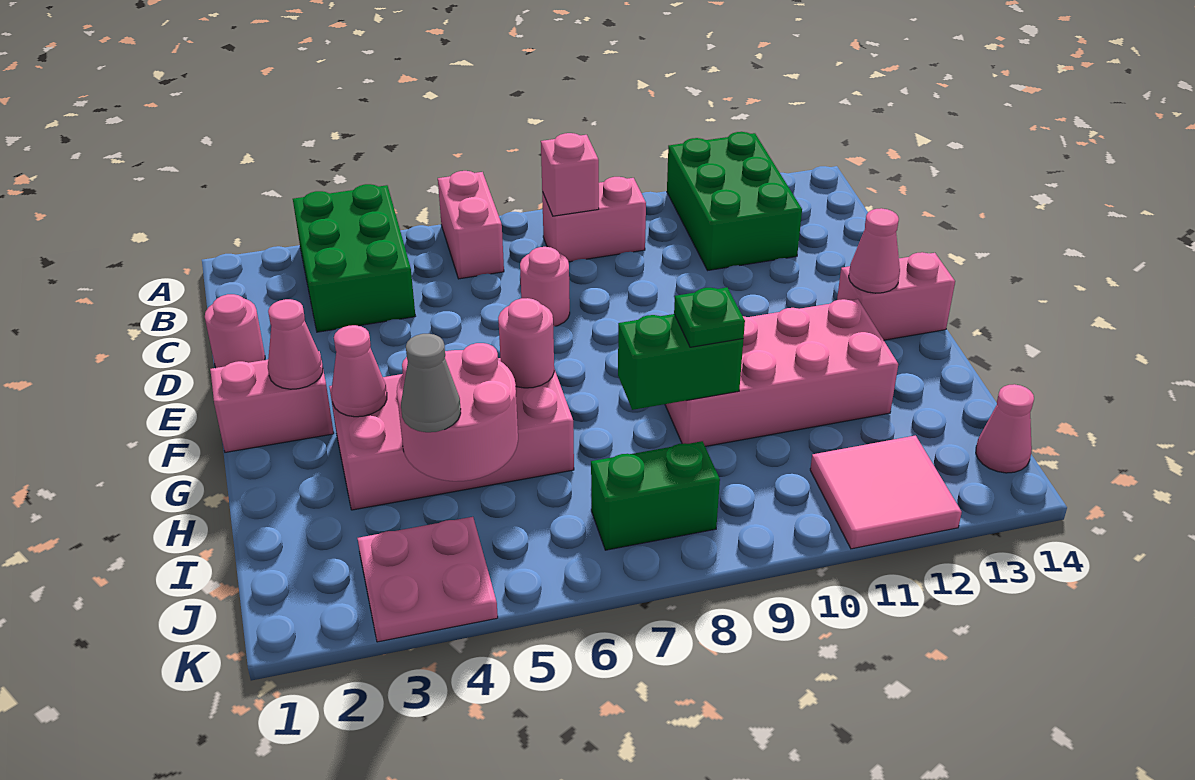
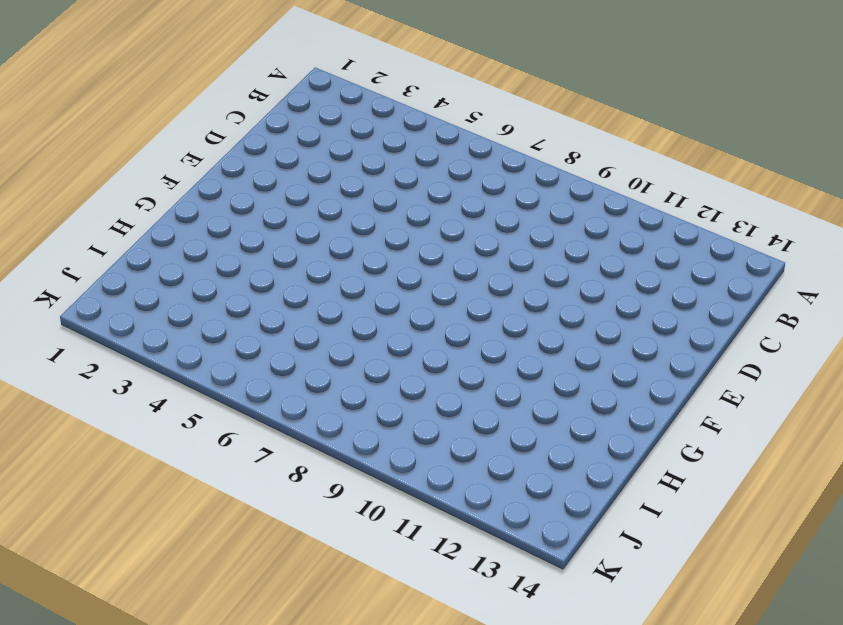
none -> green 2x3 brick [293,184,415,332]
none -> pink 1x2 brick [438,171,504,279]
none -> green 2x3 brick [667,132,802,270]

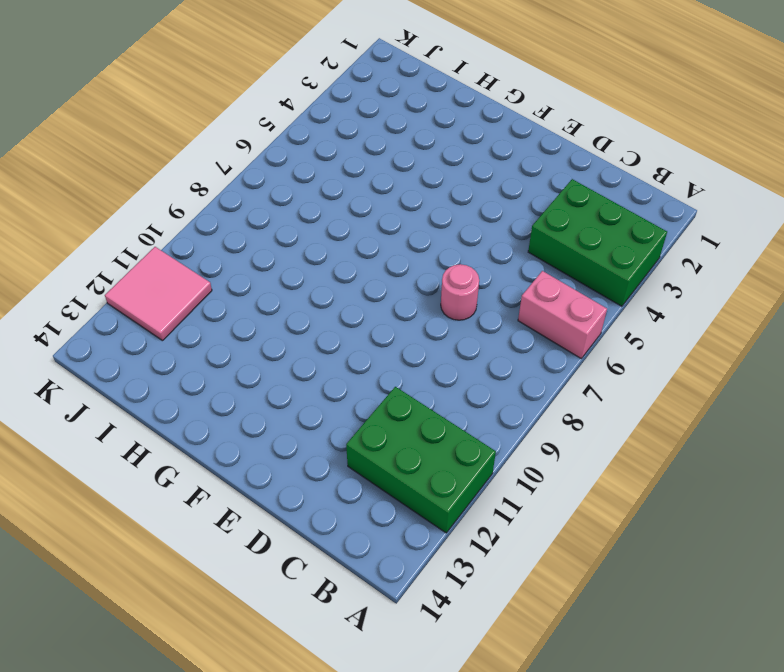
none -> pink 1x2 brick [542,177,646,262]
none -> pink 1x1 round brick [205,294,265,368]
none -> pink 1x2 brick [210,351,334,452]

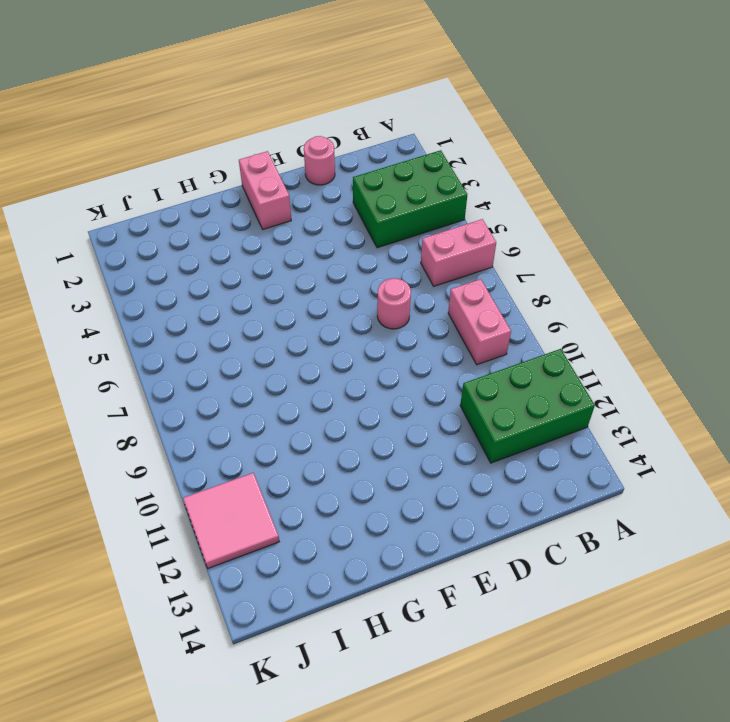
none -> pink 1x2 brick [837,252,955,340]
none -> pink 2x4 brick [329,358,574,510]
none -> pink 2x4 brick [665,299,898,446]

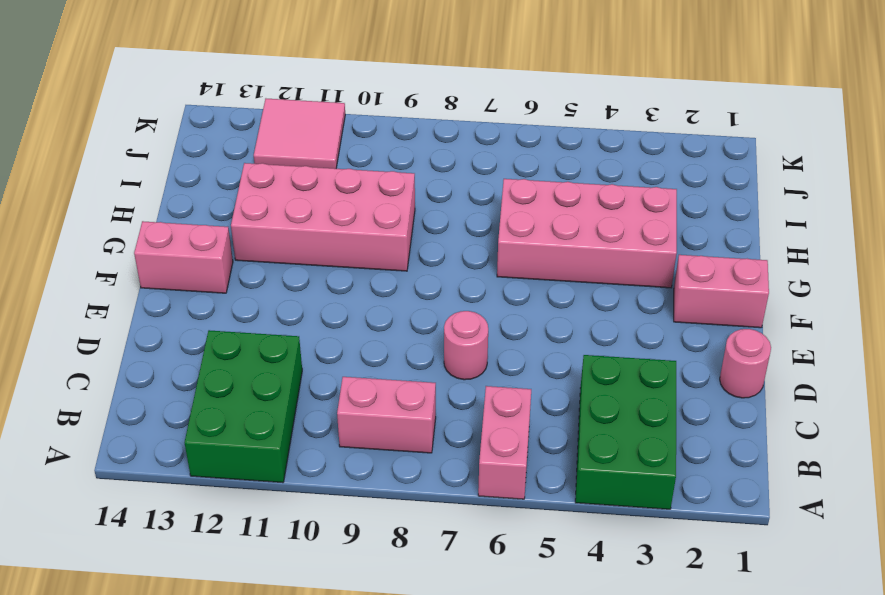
none -> pink 2x2 plate [358,517,498,642]
none -> green 1x2 brick [591,441,720,550]
none -> pink 1x1 cone [976,384,1034,473]

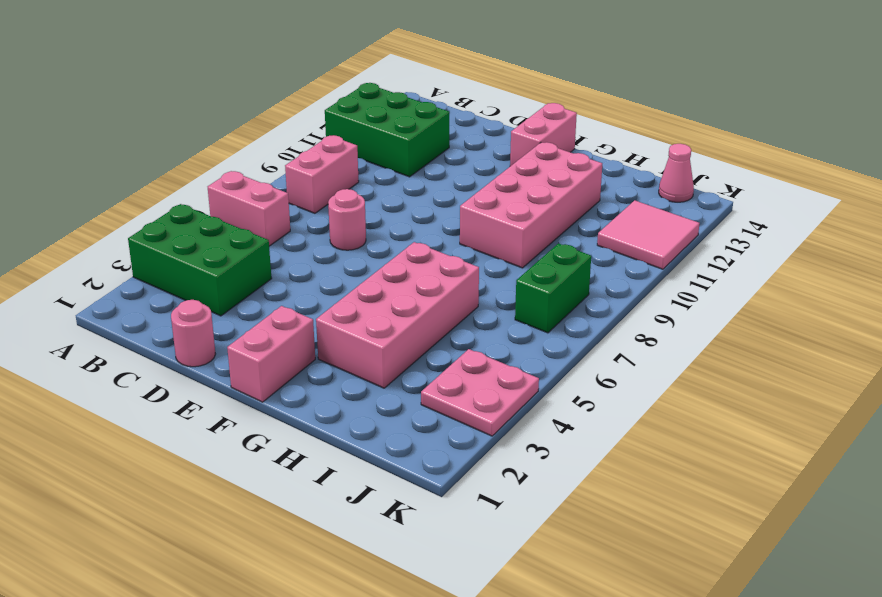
none -> pink 1x1 brick [541,133,599,216]
none -> pink 1x1 cone [268,299,323,389]
none -> pink 1x1 cone [849,208,900,293]

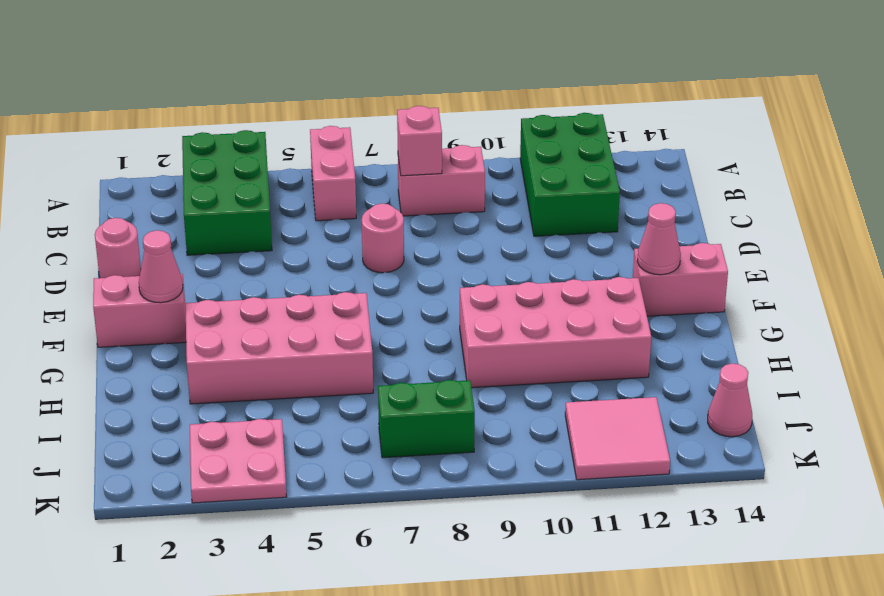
none -> pink 1x1 cone [331,325,387,417]
none -> pink 1x1 round brick [498,298,554,388]
none -> pink 2x2 round brick [397,343,518,481]

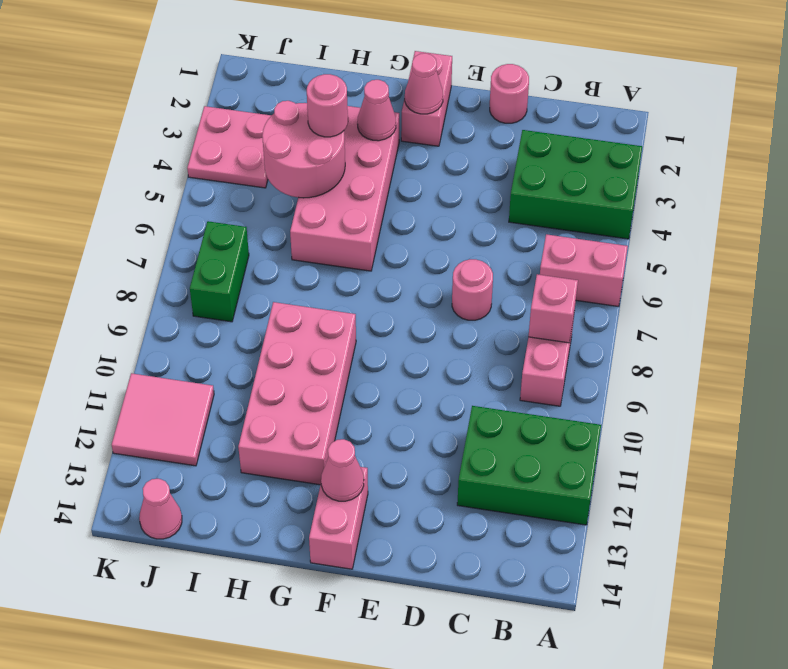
pink 1x1 round brick [307,74,348,137] -> pink 1x1 round brick moved to [498,298,554,388]
none -> green 1x2 brick [618,314,743,410]
none -> green 1x1 plate [674,288,745,347]
none -> grey 1x1 cone [401,334,461,432]

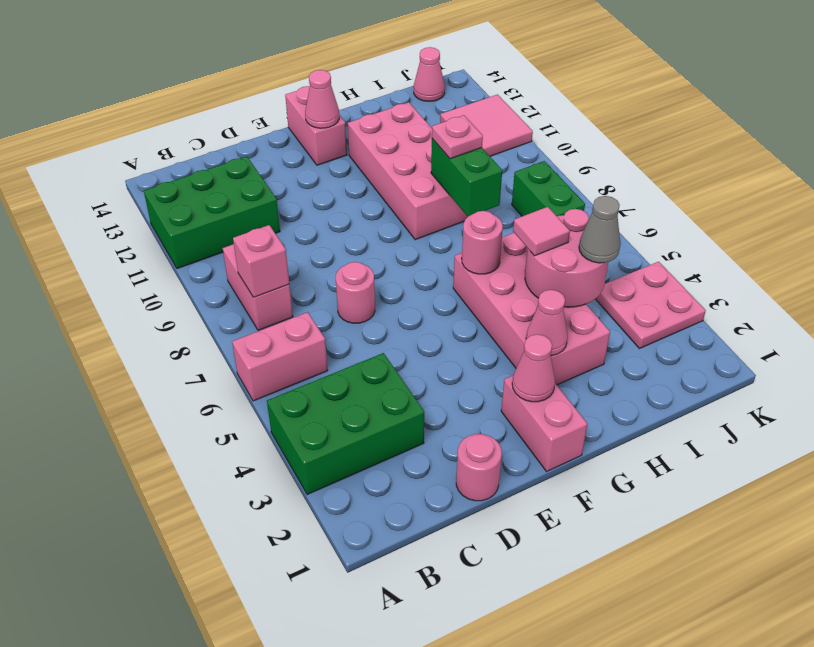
pink 1x1 tile [513,207,570,256] -> none
pink 1x1 plate [432,115,483,159] -> green 1x1 plate [674,288,745,347]

